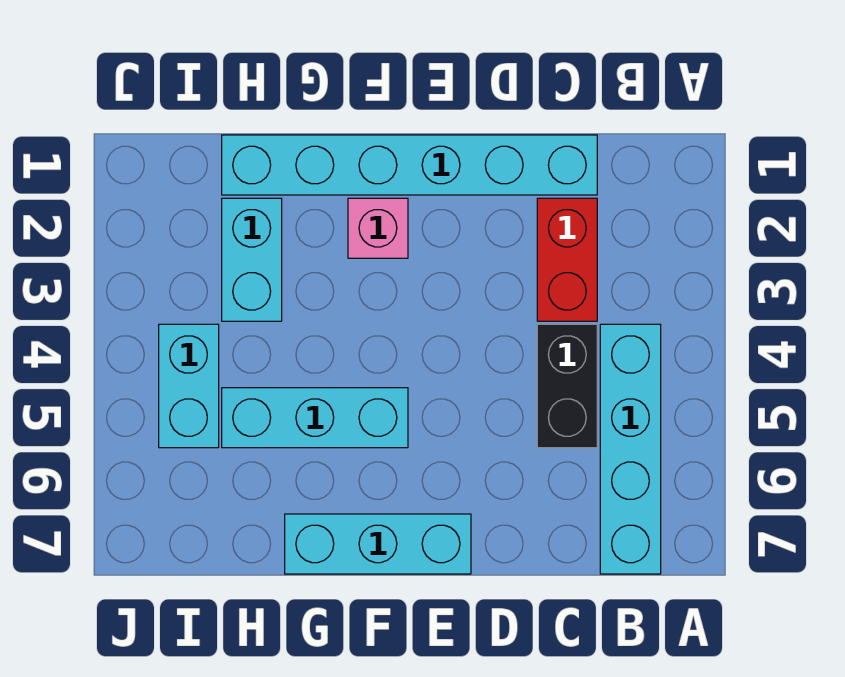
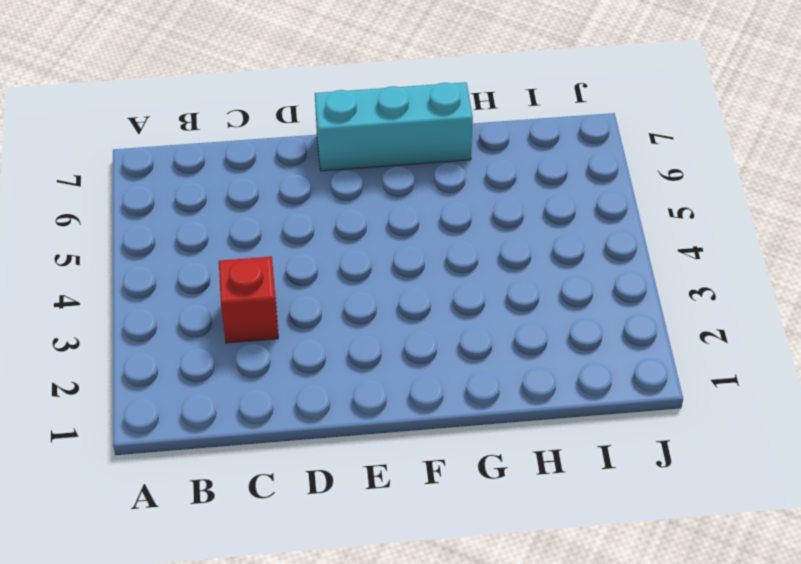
red 1x1 brick [219,257,278,343] -> red 1x2 brick [537,198,597,321]
none -> cyan 1x4 brick [600,324,661,574]
none -> cyan 1x6 brick [222,135,597,195]

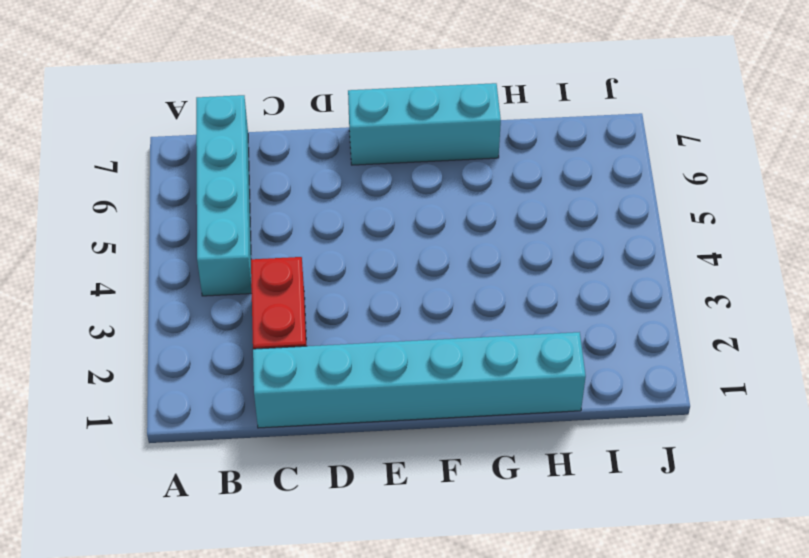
none -> black 1x2 brick [537,324,597,448]
none -> pink 1x1 brick [348,198,408,258]

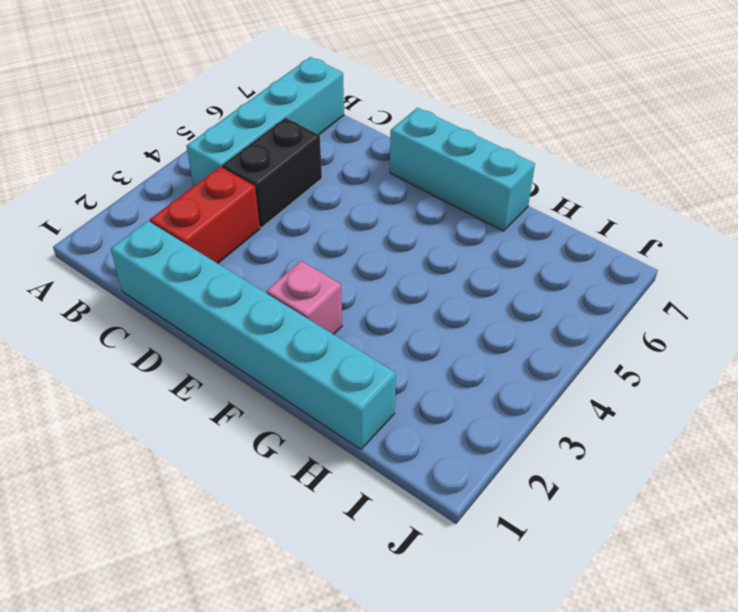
none -> cyan 1x3 brick [222,388,408,448]
none -> cyan 1x2 brick [222,198,282,321]

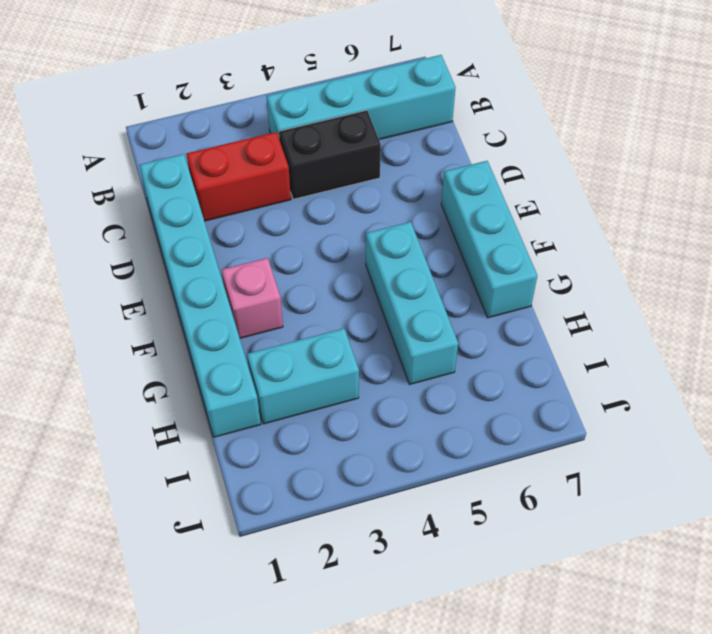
none -> cyan 1x2 brick [159,324,219,448]

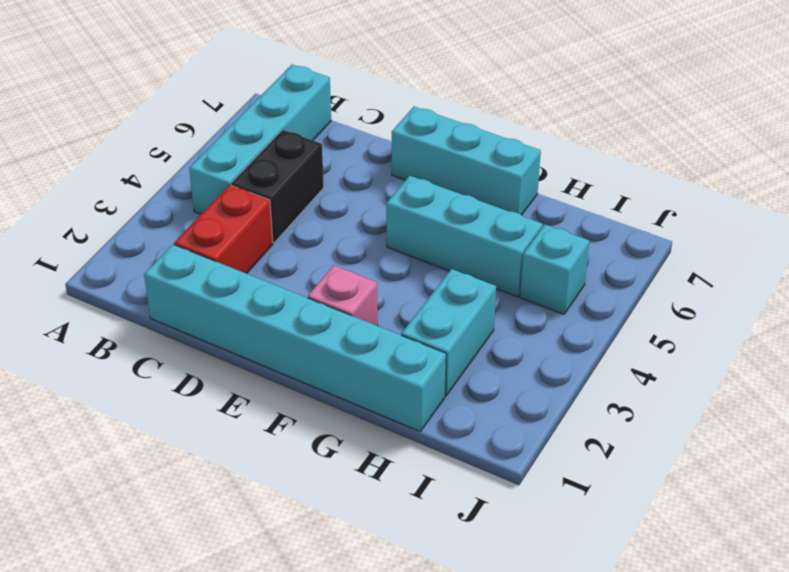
cyan 1x1 brick [520,225,589,314] -> cyan 1x2 brick [159,324,219,448]

